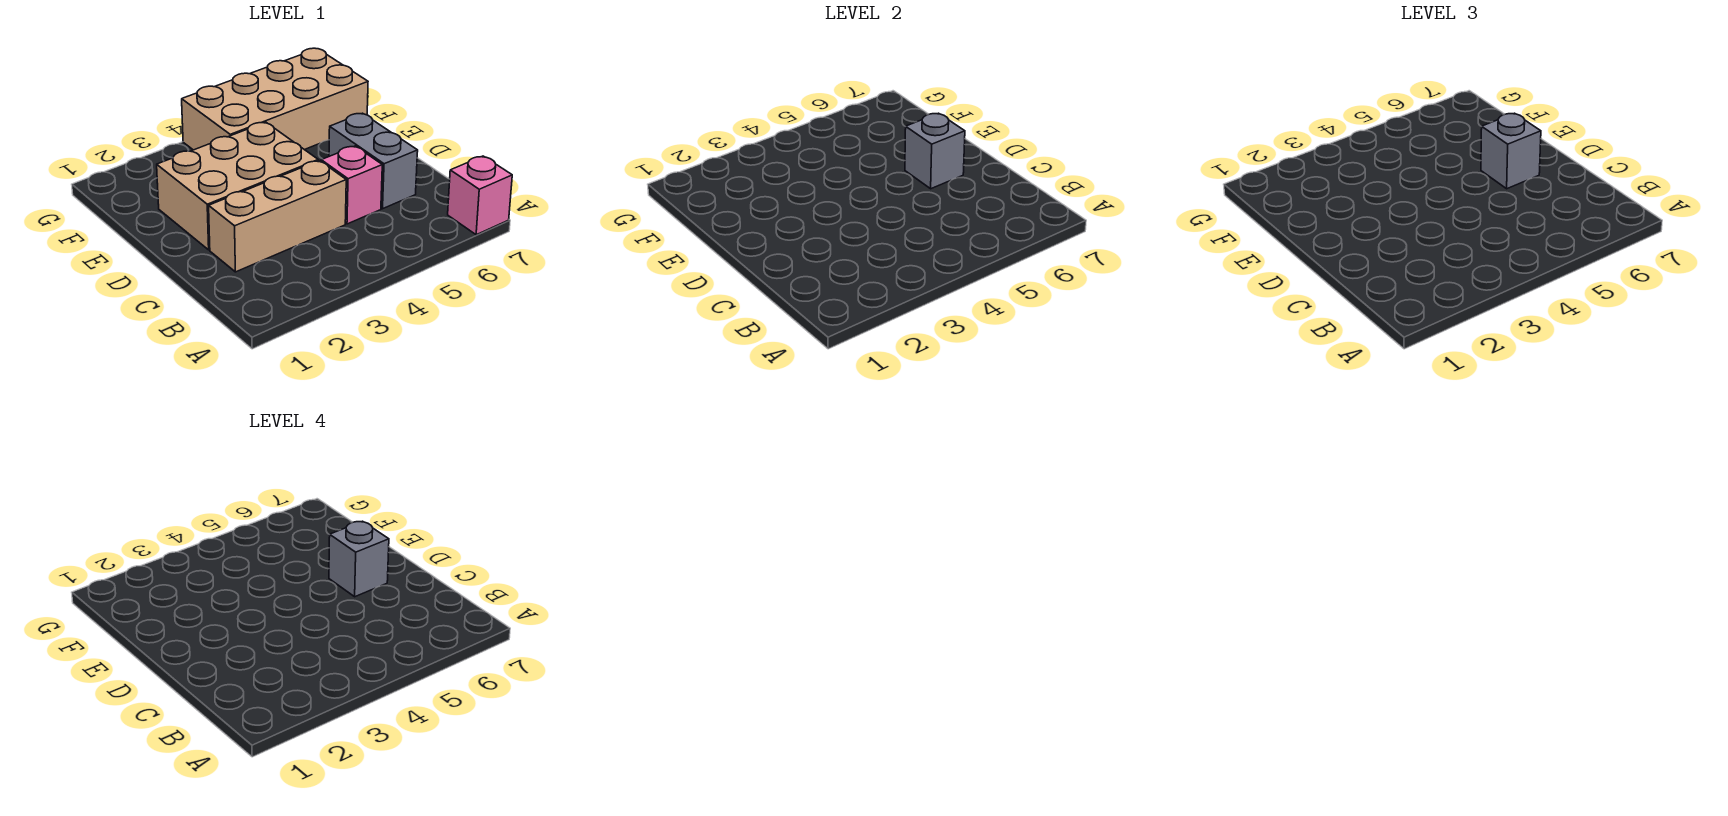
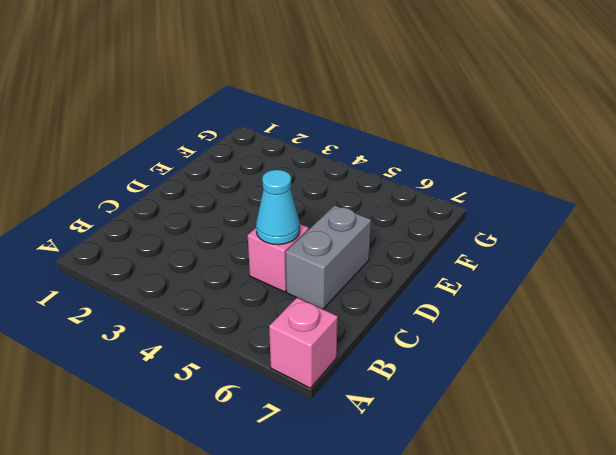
cyan 1x1 cone [256,170,300,245] -> none
none -> tan 1x3 brick [209,161,346,272]
none -> tan 2x3 brick [157,122,318,250]

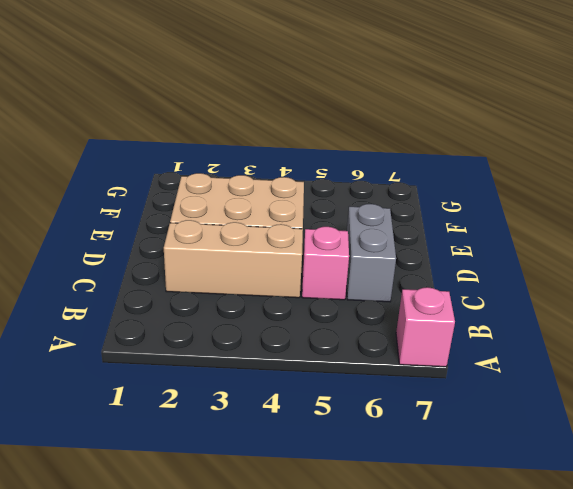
none -> tan 2x4 brick [182,48,368,150]
none -> grey 1x1 brick [905,113,965,189]

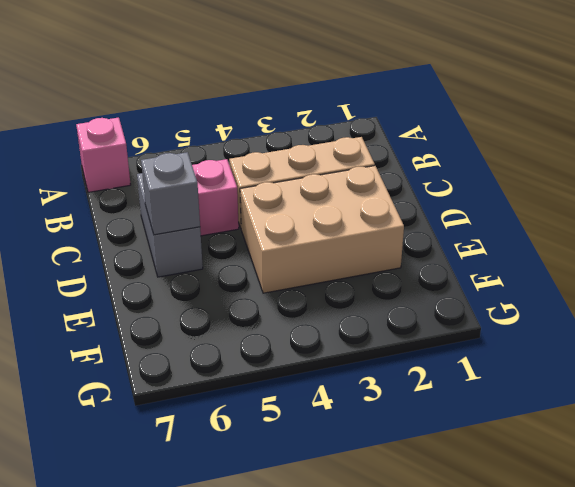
none -> tan 2x4 brick [182,48,368,150]
none -> grey 1x1 brick [1481,113,1541,189]

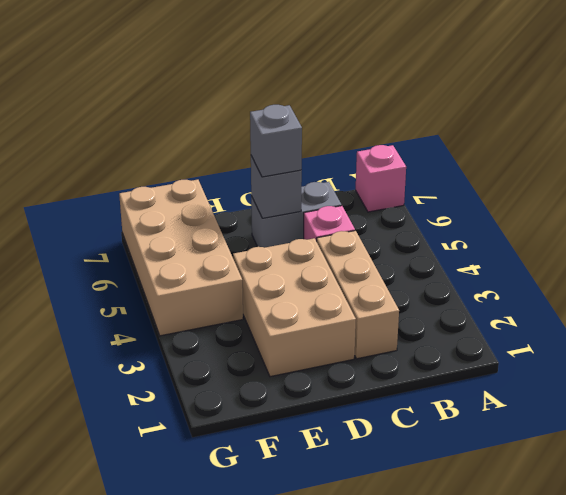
none -> grey 1x1 brick [329,521,389,597]

